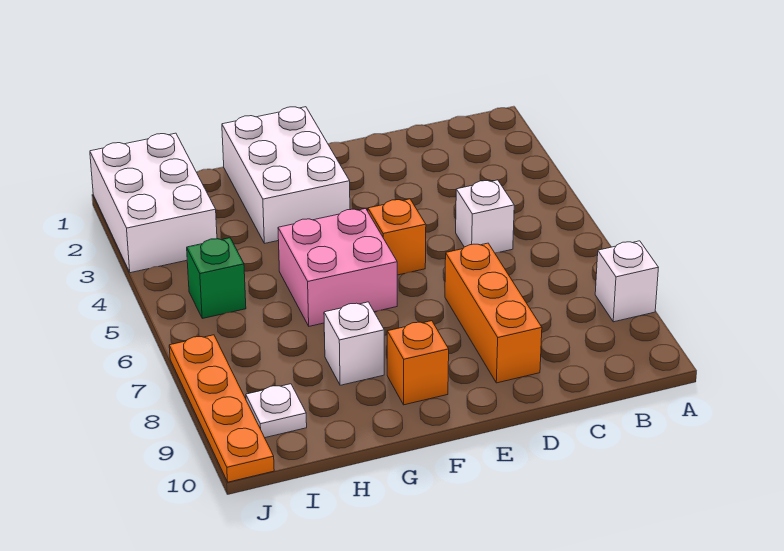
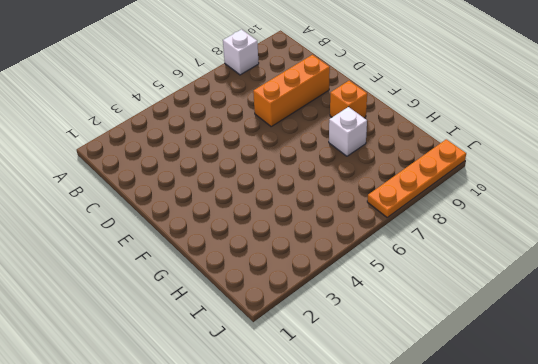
none -> white 1x1 brick [456,180,514,253]
none -> orange 1x1 brick [368,199,426,275]
none -> white 2x3 brick [222,107,350,243]

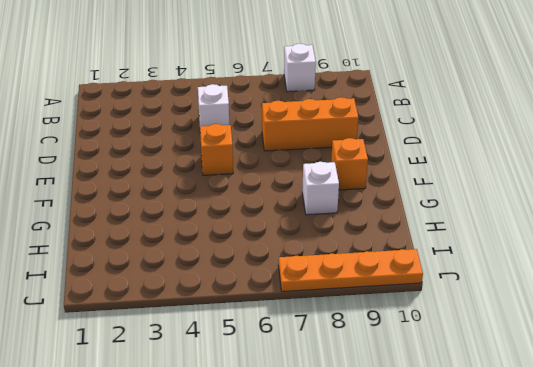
none -> white 2x3 brick [222,107,350,243]
none -> pink 2x2 brick [278,208,397,326]
none -> white 2x3 brick [90,133,217,273]

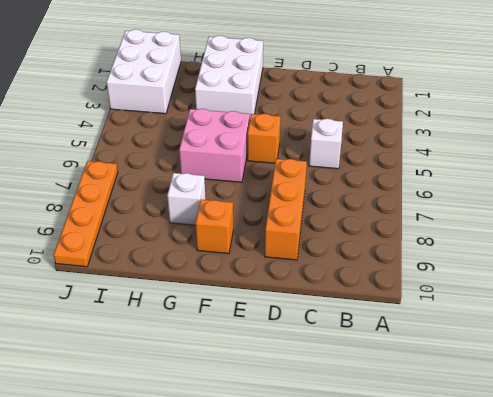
none -> white 1x1 brick [595,241,658,322]
none -> green 1x1 brick [187,238,246,318]
none -> white 1x1 plate [246,384,307,438]

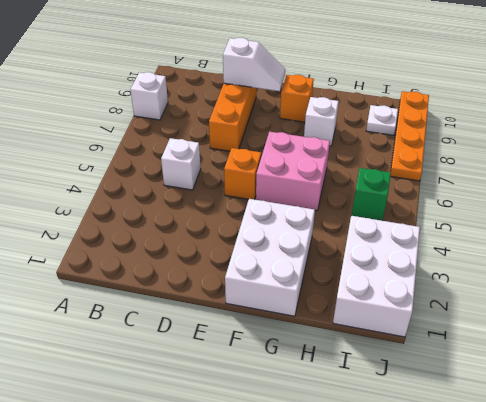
white 1x2 slope [223,38,285,91] -> none

